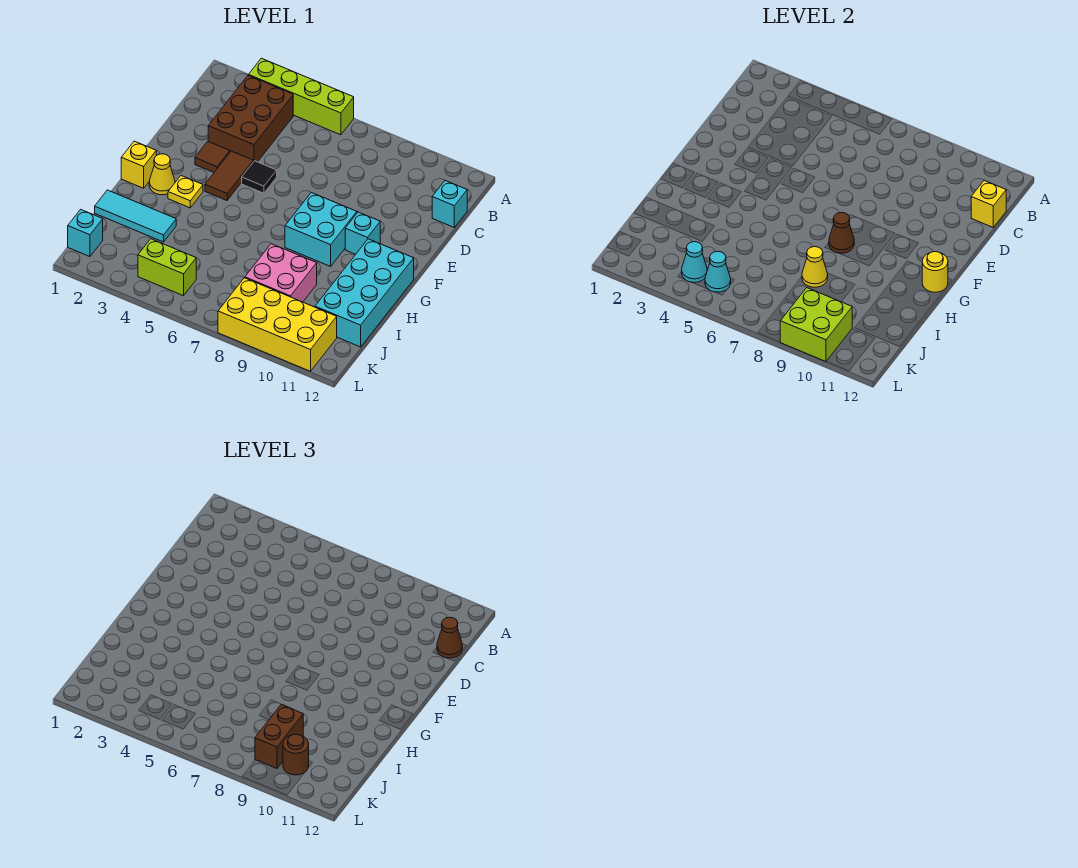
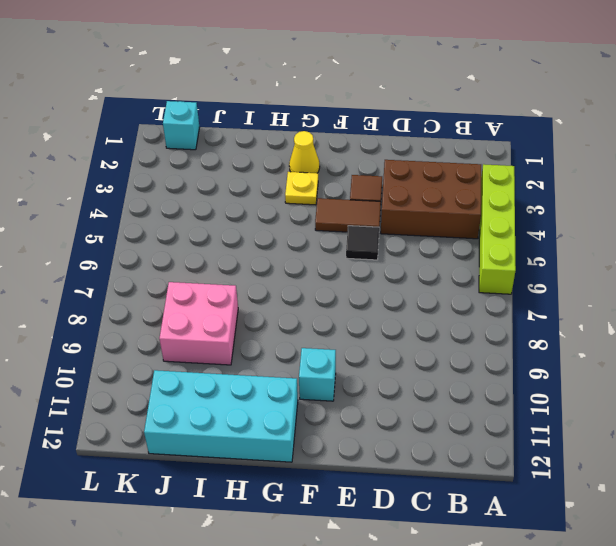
none -> cyan 1x1 brick [432,181,467,227]
none -> cyan 2x2 brick [285,193,357,266]
none -> yellow 1x1 brick [121,141,156,188]

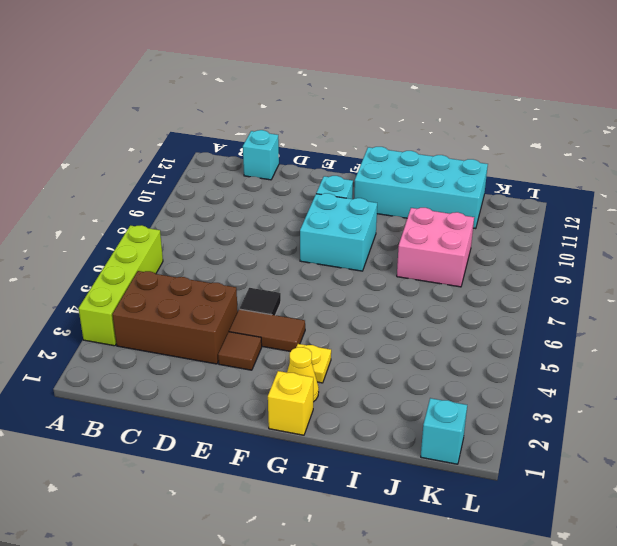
none -> cyan 1x3 tile [95,190,176,242]
none -> lime 1x2 brick [138,239,196,296]
none -> yellow 2x4 brick [218,278,337,371]

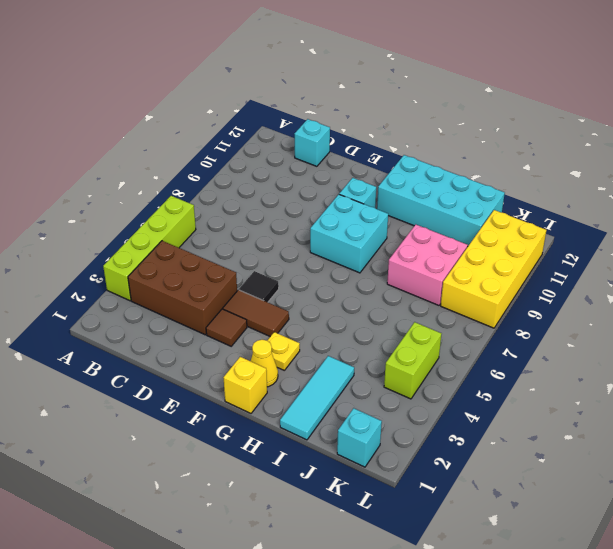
none -> yellow 1x1 brick [971,181,1006,227]
none -> brown 1x1 cone [829,212,854,253]
none -> yellow 1x1 round brick [922,252,948,292]

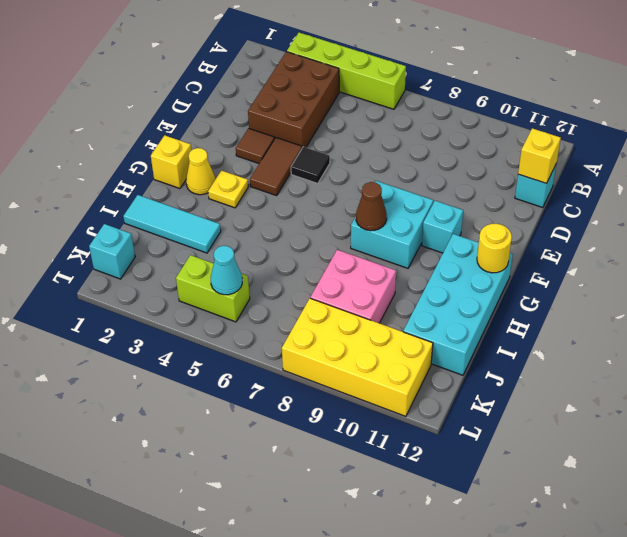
none -> yellow 1x1 cone [802,247,828,287]
none -> cyan 1x1 cone [682,242,707,282]
none -> lime 2x2 brick [780,288,852,361]

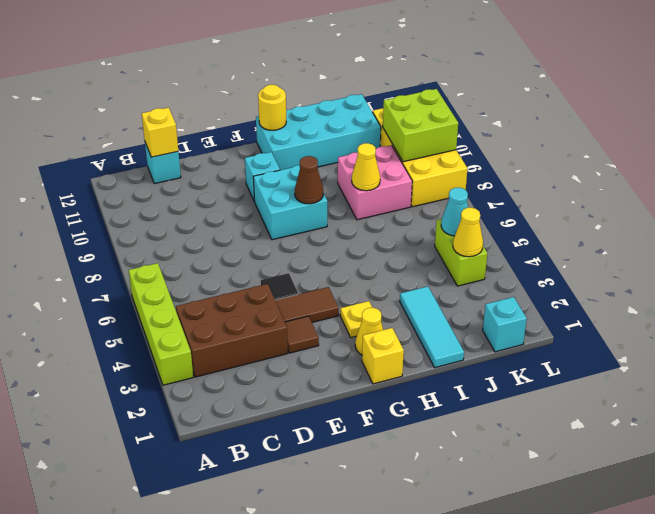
yellow 1x1 cone [453,208,483,257] -> cyan 1x1 cone [682,242,707,282]
none -> brown 1x1 cone [437,617,462,658]
none -> brown 1x2 brick [255,705,303,768]
none -> brown 1x1 round brick [283,734,309,775]

